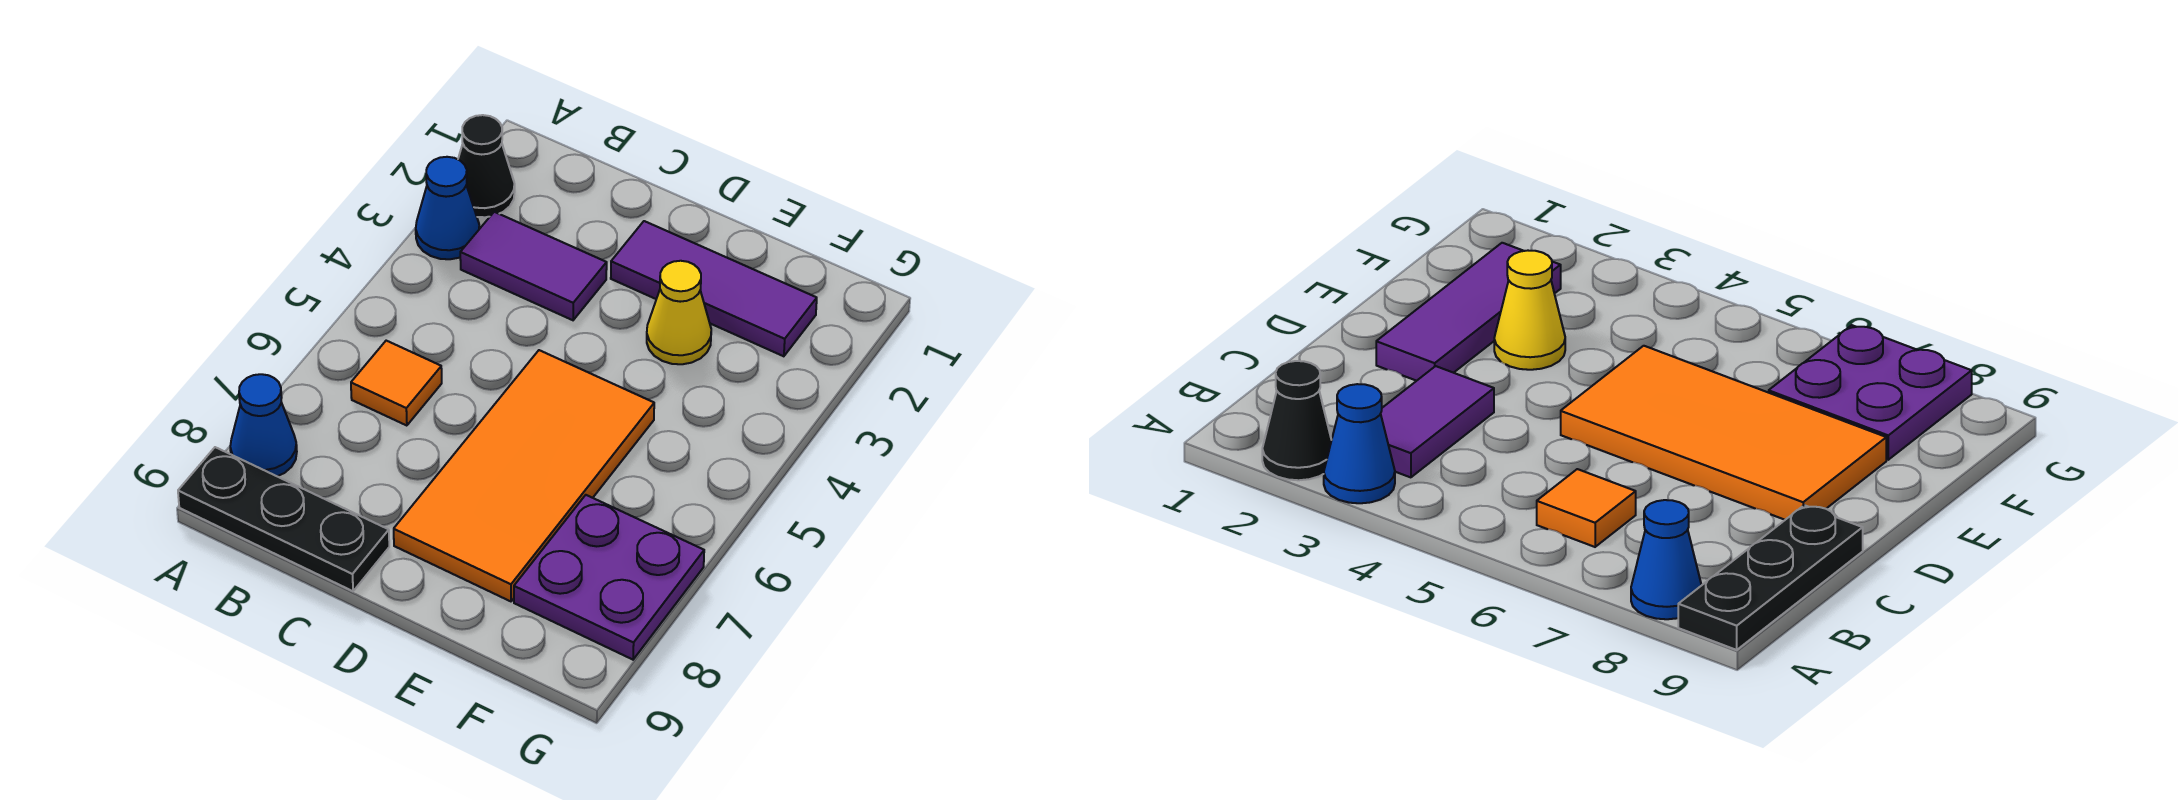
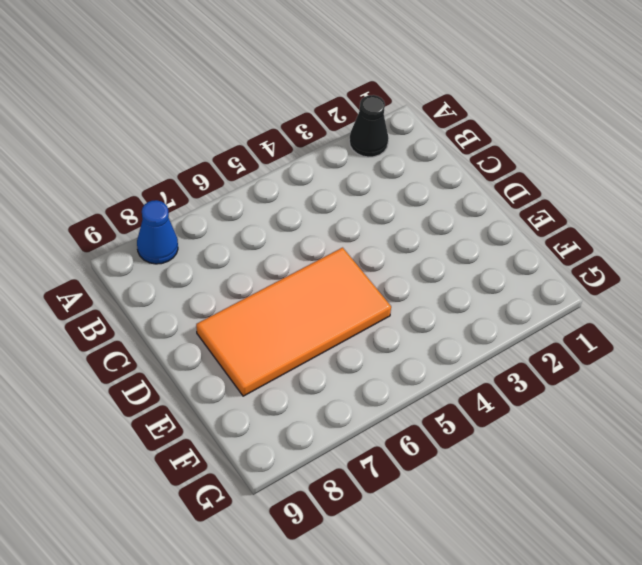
none -> blue 1x1 cone [416,157,479,259]
none -> black 1x3 plate [178,447,389,591]

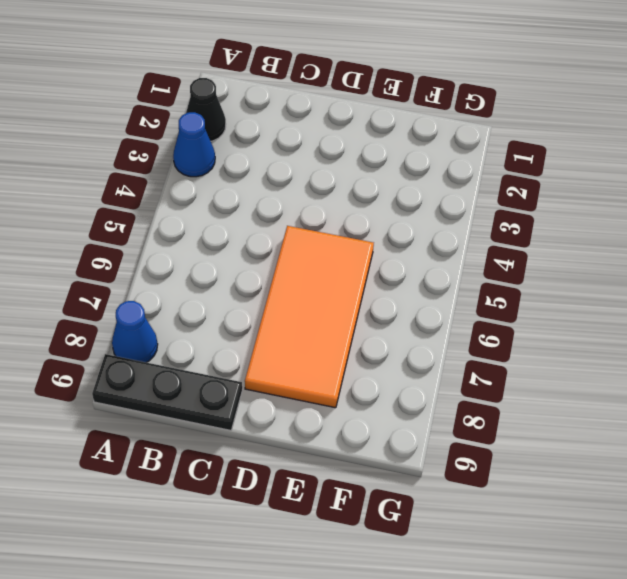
none -> purple 1x2 tile [460,212,607,320]
none -> orange 1x1 tile [351,341,442,426]

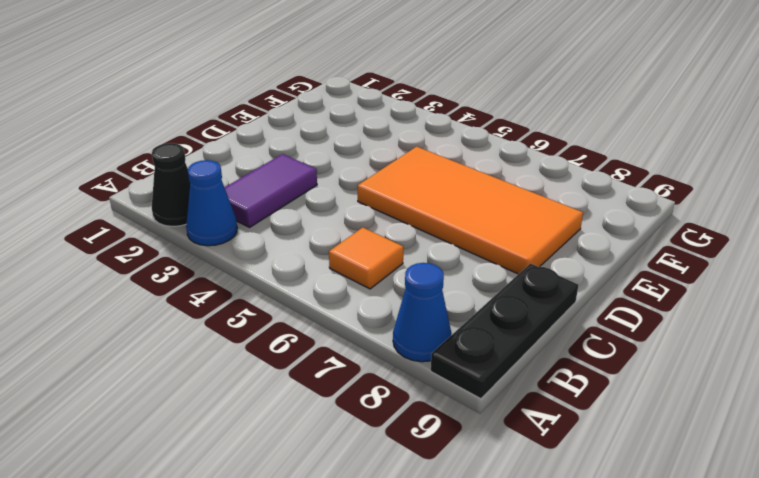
none -> purple 1x3 tile [611,221,817,356]
none -> yellow 1x1 cone [647,261,711,364]

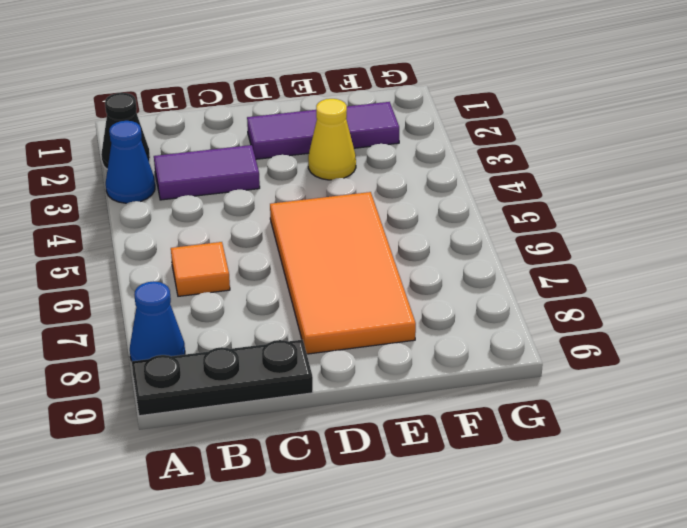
none -> purple 2x2 plate [514,495,704,660]

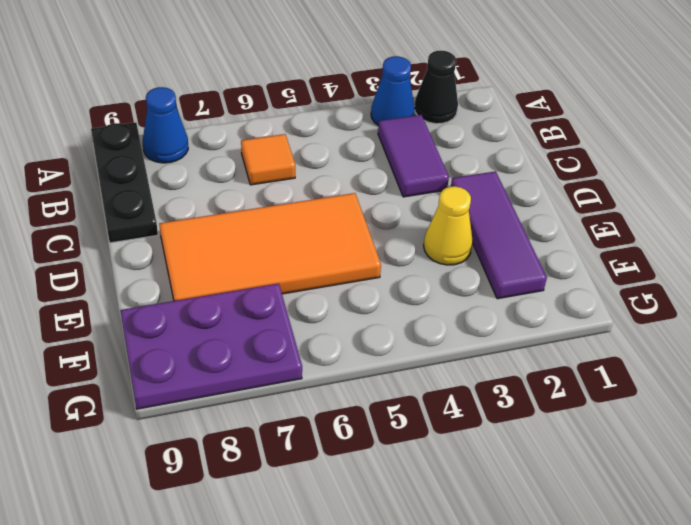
purple 2x3 plate [120,283,302,409] -> purple 2x2 plate [514,495,704,660]

